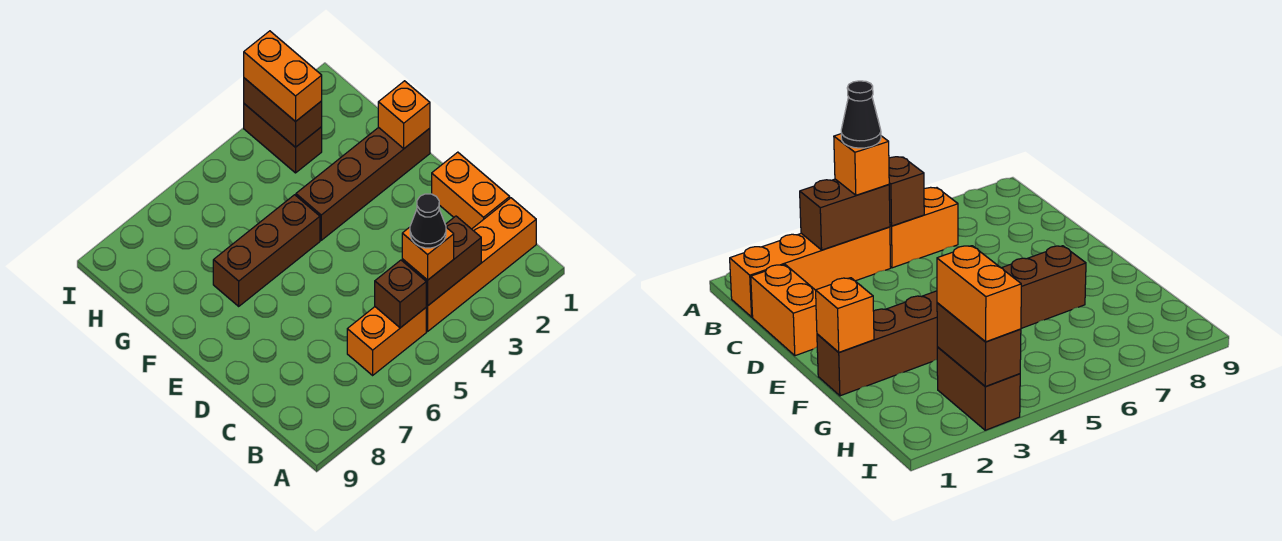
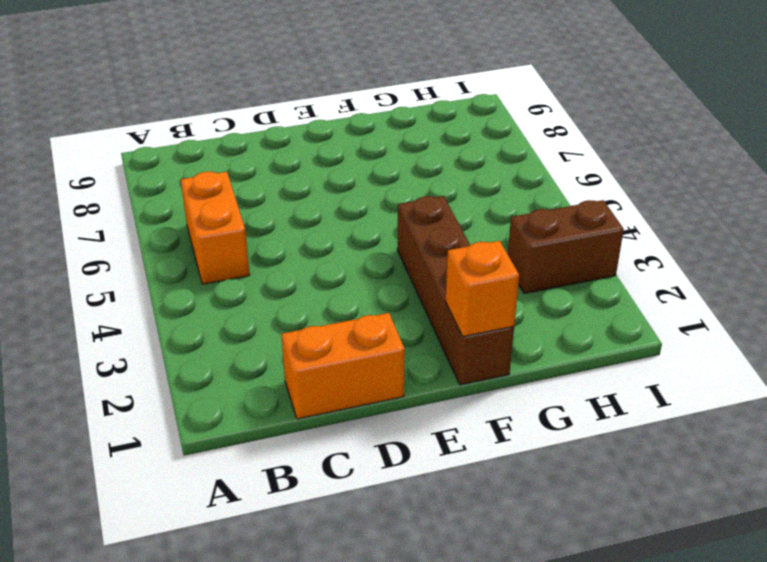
none -> orange 1x4 brick [426,198,536,331]
none -> brown 1x3 brick [213,195,320,306]
none -> brown 1x2 brick [402,216,481,306]

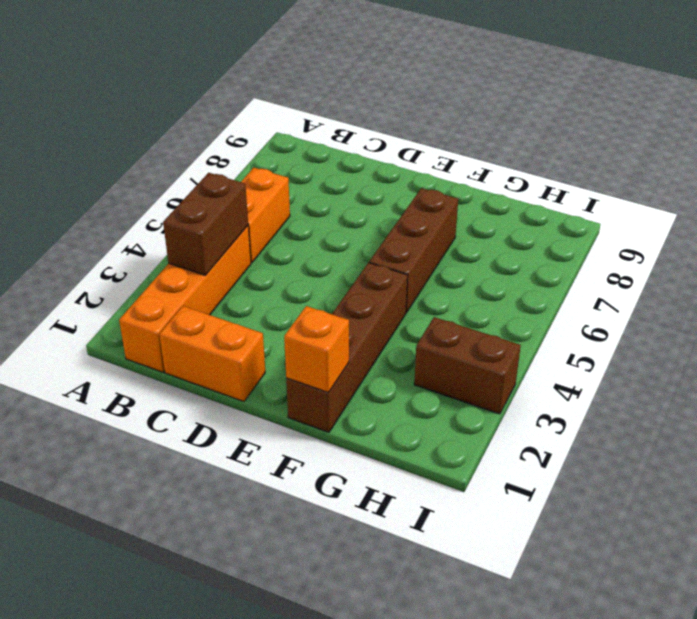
none -> brown 1x1 brick [375,260,426,328]
none -> brown 1x2 brick [244,78,322,147]
none -> orange 1x1 brick [402,227,454,280]

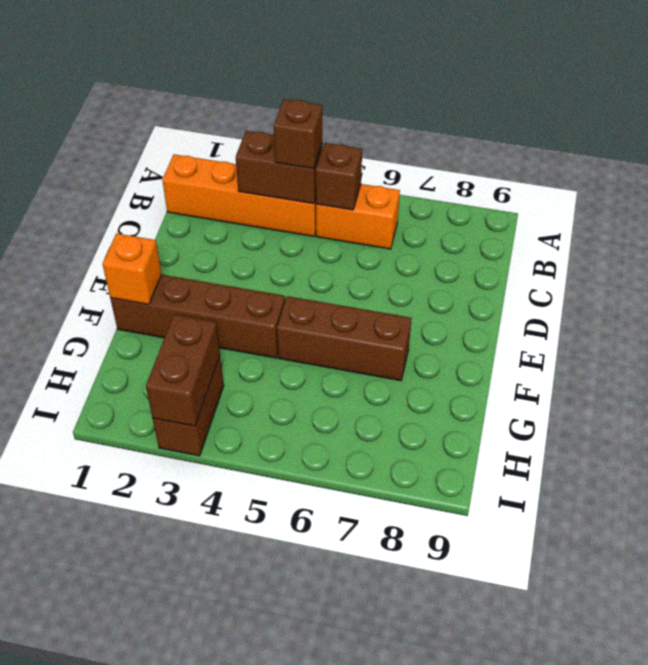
brown 1x1 brick [274,99,322,169] -> orange 1x1 brick [402,227,454,280]
none -> orange 1x2 brick [432,152,510,229]
none -> orange 1x2 brick [244,31,322,122]
none -> black 1x1 cone [410,194,446,248]

